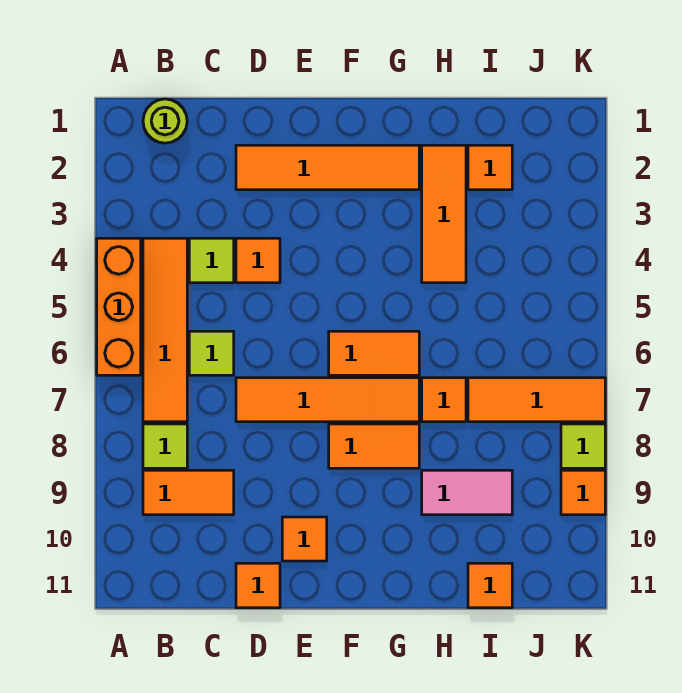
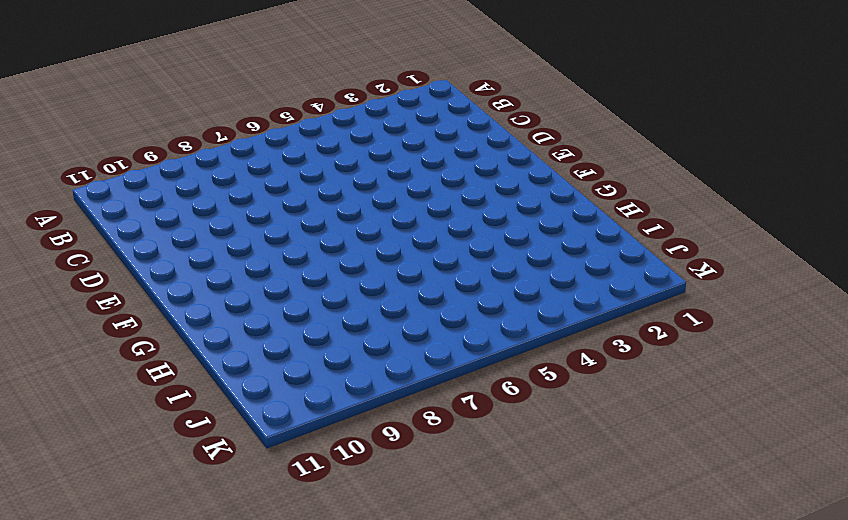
none -> orange 1x3 brick [97,238,141,375]
none -> lime 1x1 round brick [143,99,187,143]
none -> orange 1x4 tile [143,238,187,422]

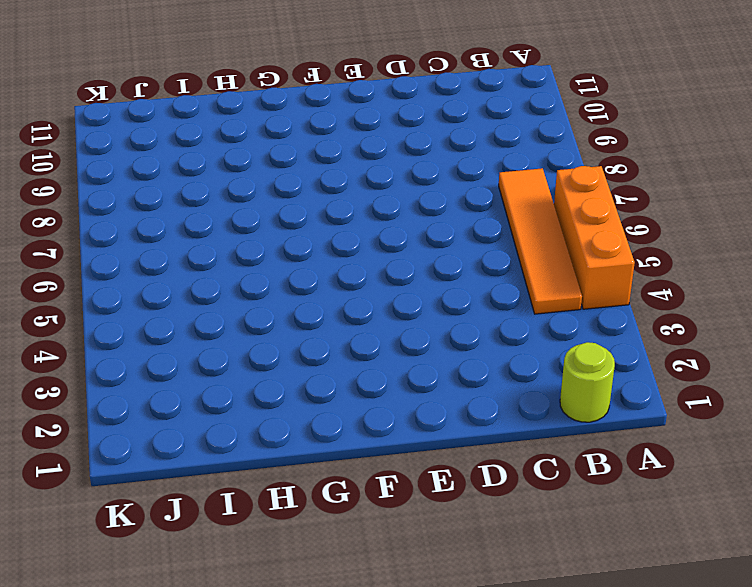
none -> lime 1x1 tile [143,424,187,468]
none -> orange 1x2 tile [143,470,234,515]
none -> lime 1x1 tile [189,238,234,283]

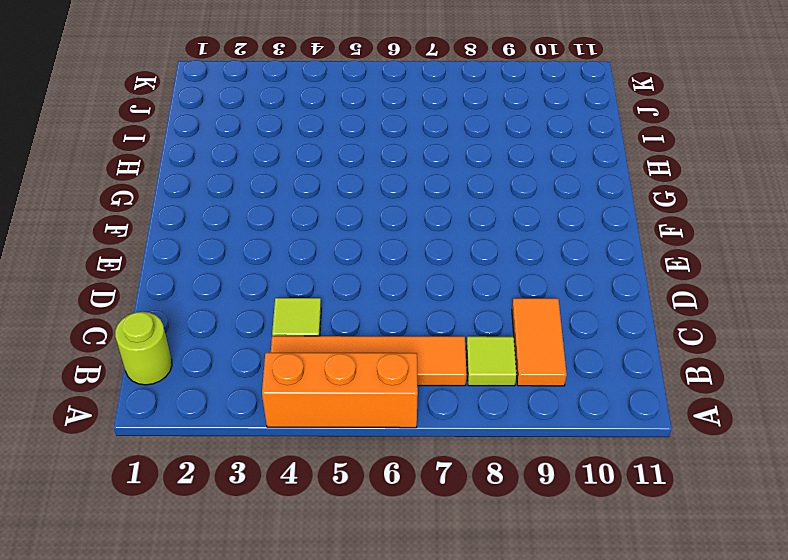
none -> lime 1x1 tile [189,331,234,375]
none -> orange 1x4 tile [236,145,419,190]
none -> orange 1x1 tile [236,238,280,283]

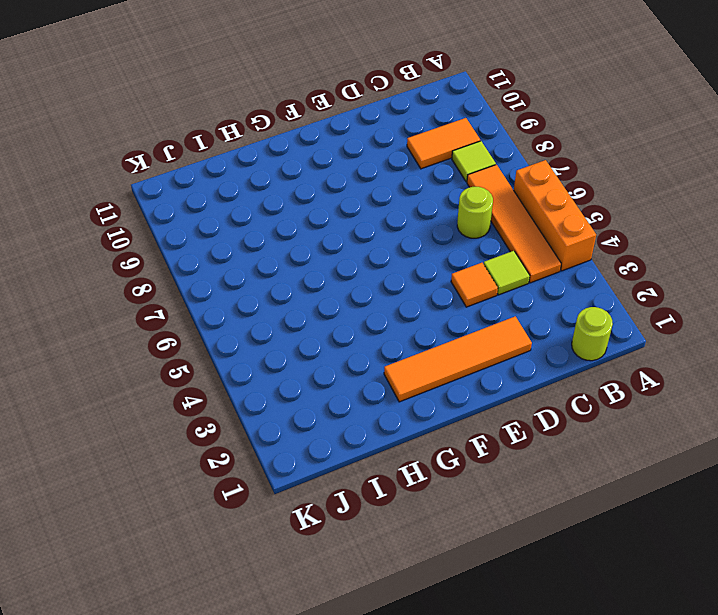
lime 1x1 round brick [457,187,493,238] -> lime 1x1 tile [189,331,234,375]
none -> orange 1x4 tile [236,378,419,422]
none -> orange 1x1 tile [236,563,280,608]
none -> orange 1x1 tile [282,517,327,561]

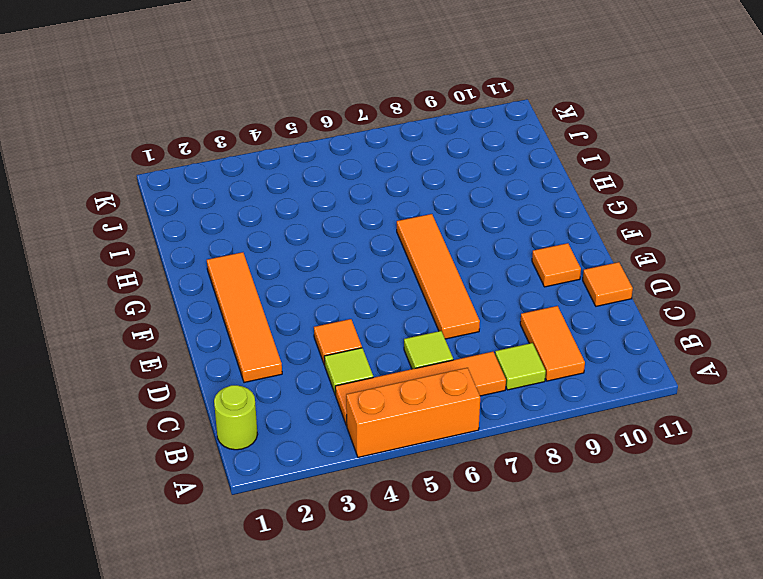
none -> orange 1x2 tile [329,331,419,375]
none -> orange 1x2 tile [329,424,419,468]
none -> orange 1x3 tile [422,145,466,283]

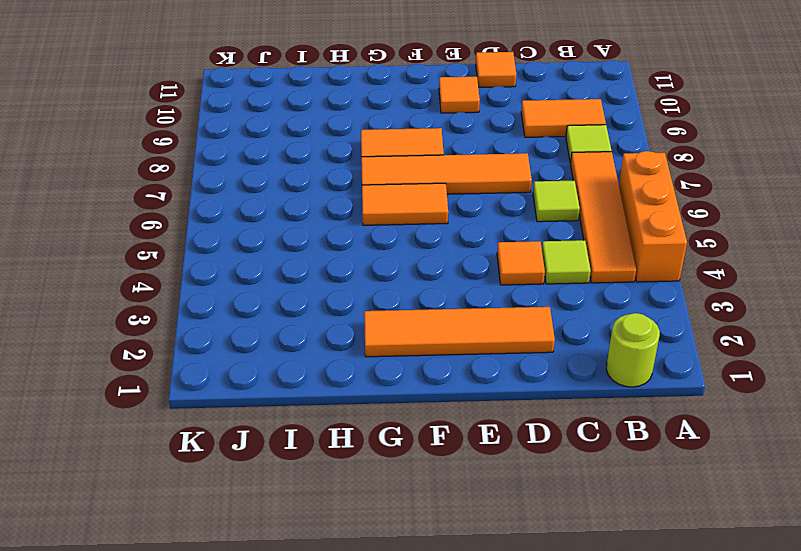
none -> orange 1x3 tile [422,145,466,283]
none -> orange 1x1 tile [422,378,466,422]
none -> pink 1x2 tile [422,470,512,515]

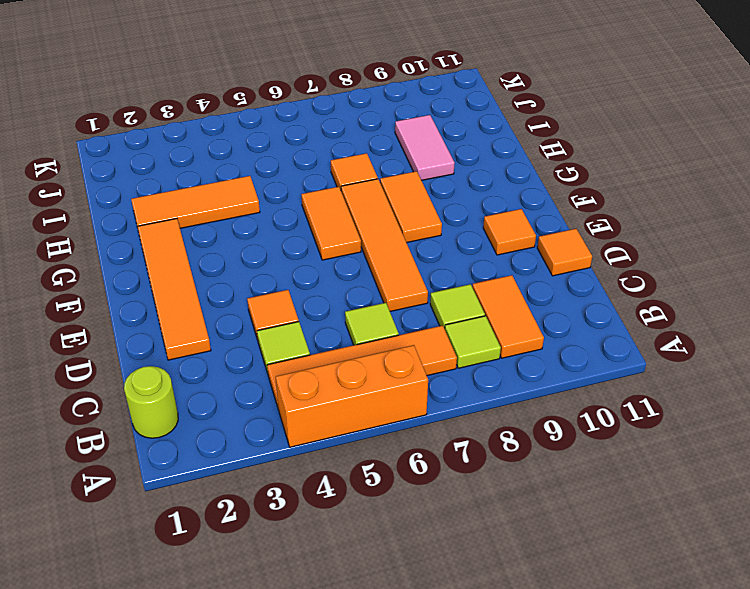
lime 1x1 tile [430,284,485,329] -> lime 1x1 tile moved to [561,424,605,468]
none -> orange 1x1 tile [468,145,512,190]
none -> orange 1x3 tile [468,378,605,422]
none -> orange 1x1 tile [468,563,512,608]

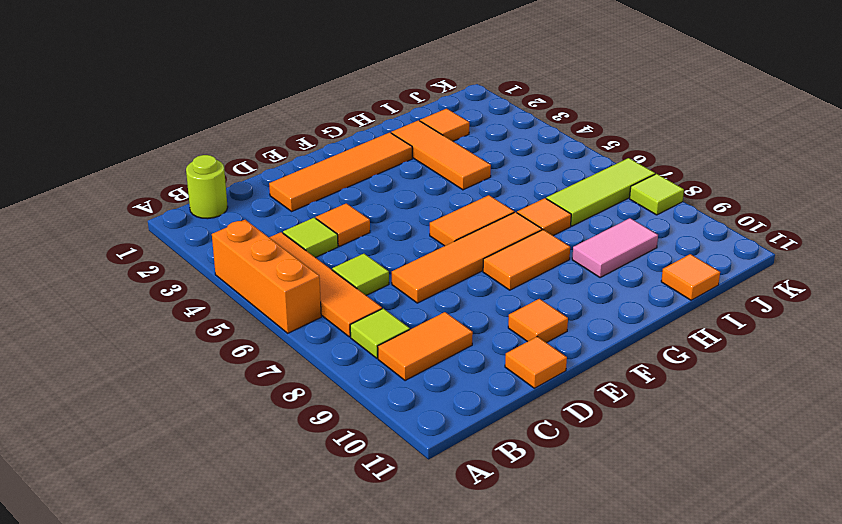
lime 1x3 tile [546,158,655,226] -> orange 1x3 tile [468,378,605,422]
none -> orange 1x1 tile [561,470,605,515]

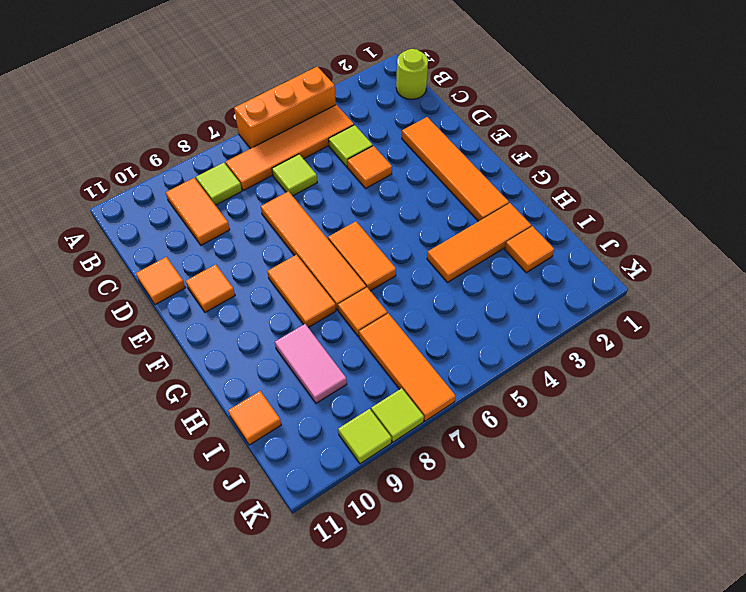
lime 1x1 tile [338,409,391,464] -> orange 1x1 tile [561,470,605,515]

